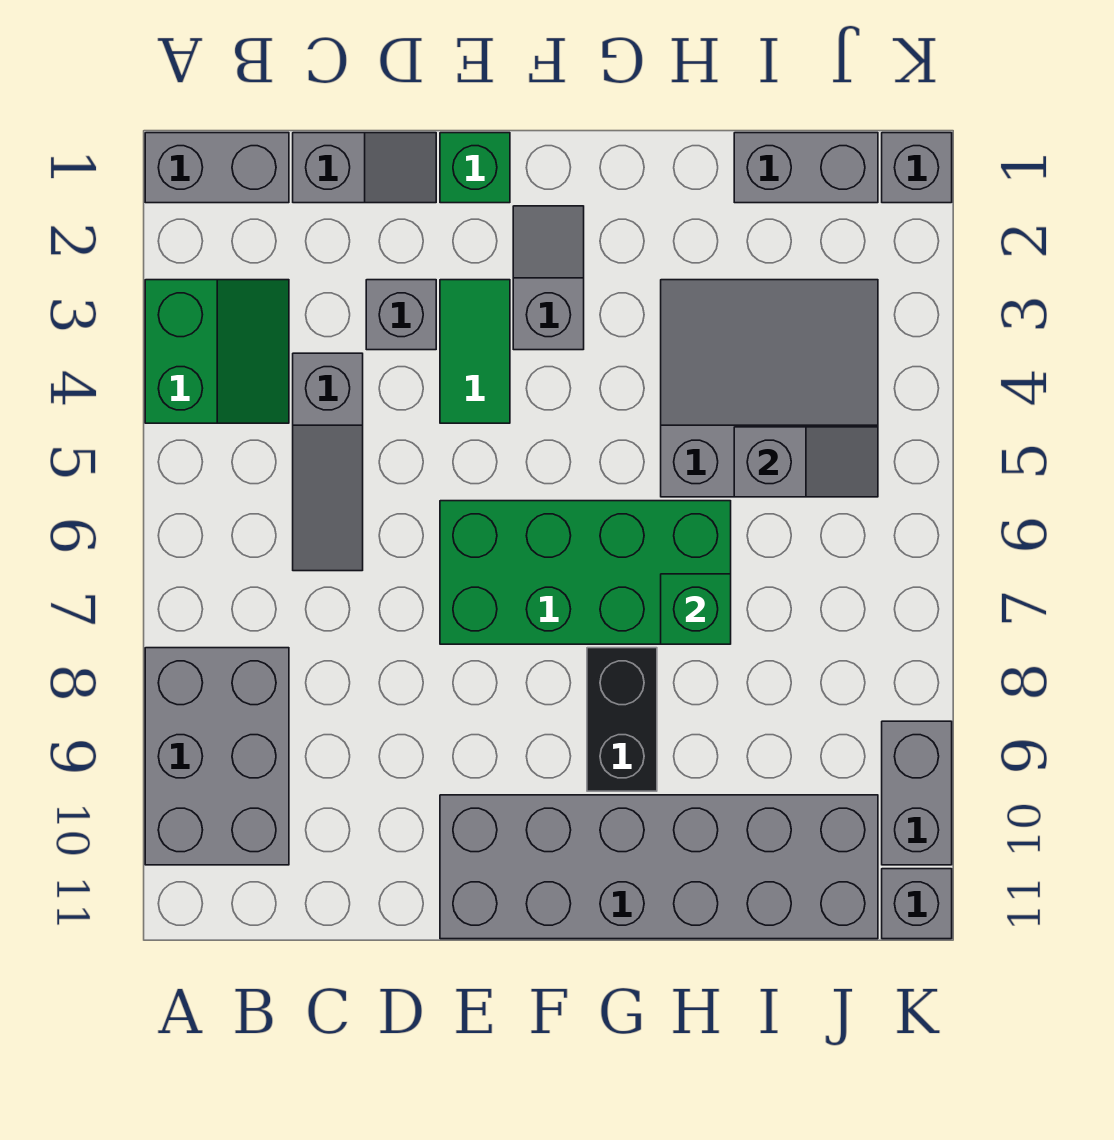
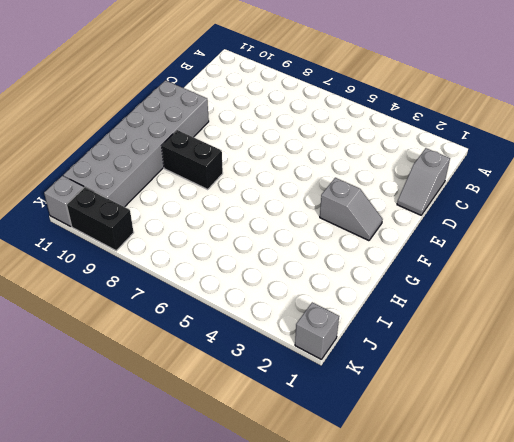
black 1x2 brick [67,187,134,251] -> grey 1x2 brick [882,721,952,865]
none -> grey 1x2 brick [145,133,289,203]
none -> green 2x2 slope [145,280,289,423]
none -> grey 2x3 brick [145,648,289,865]

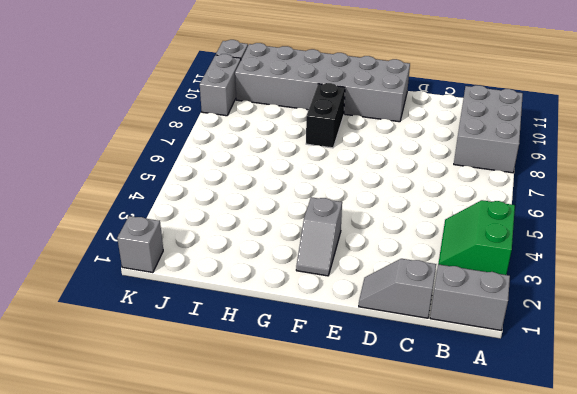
none -> grey 1x3 slope [293,353,363,571]
none -> grey 1x1 brick [366,280,436,350]
none -> green 1x1 brick [440,133,510,203]

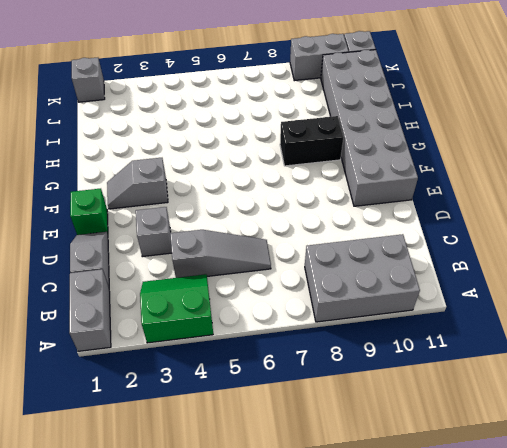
none -> green 1x2 tile [440,280,510,423]
none -> green 2x4 brick [440,501,731,644]
none -> grey 3x3 slope [661,280,878,497]

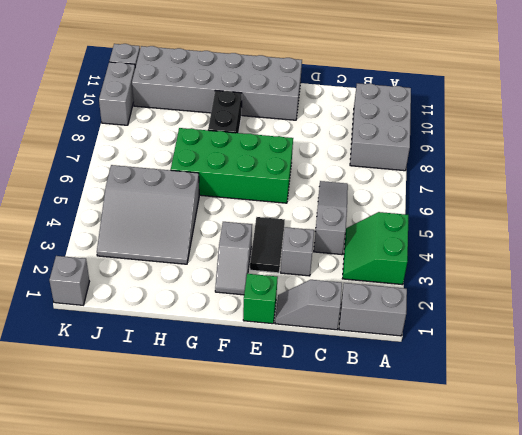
black 1x2 tile [250,217,285,273] -> green 1x2 tile [440,280,510,423]
none -> grey 1x2 brick [734,133,878,203]
none -> green 1x1 brick [661,574,731,644]
none -> grey 1x2 slope [734,427,878,497]

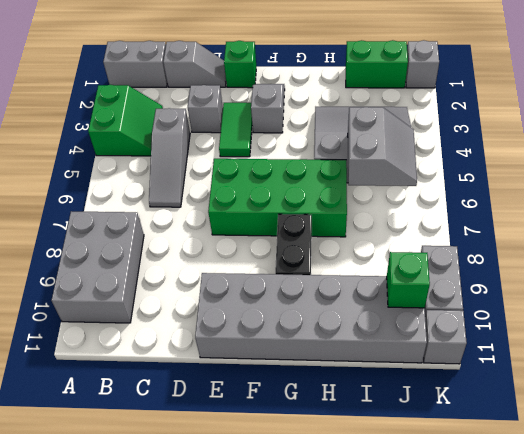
green 1x2 brick [346,40,408,88] -> grey 1x2 brick [734,133,878,203]
grey 2x2 slope [348,107,417,186] -> grey 1x2 slope [734,427,878,497]
green 1x1 brick [387,252,430,308] -> green 1x1 brick moved to [661,574,731,644]

